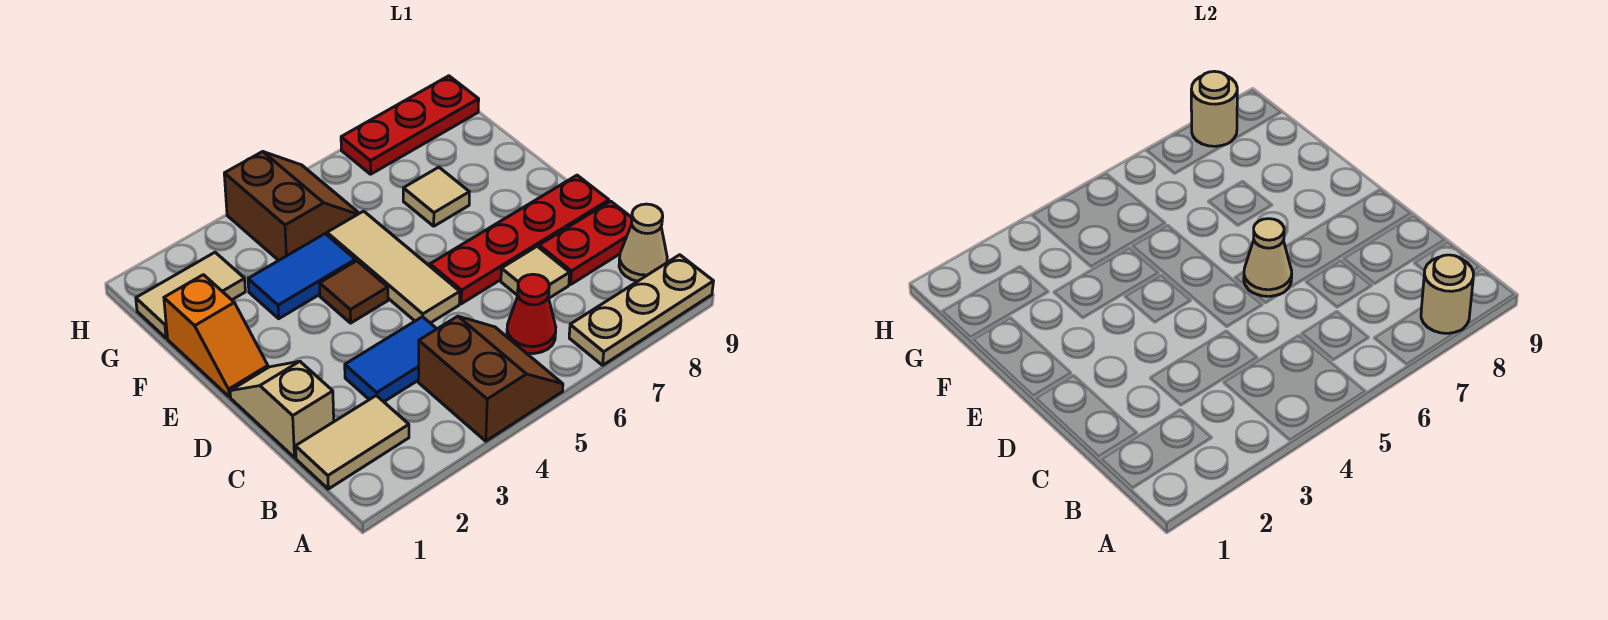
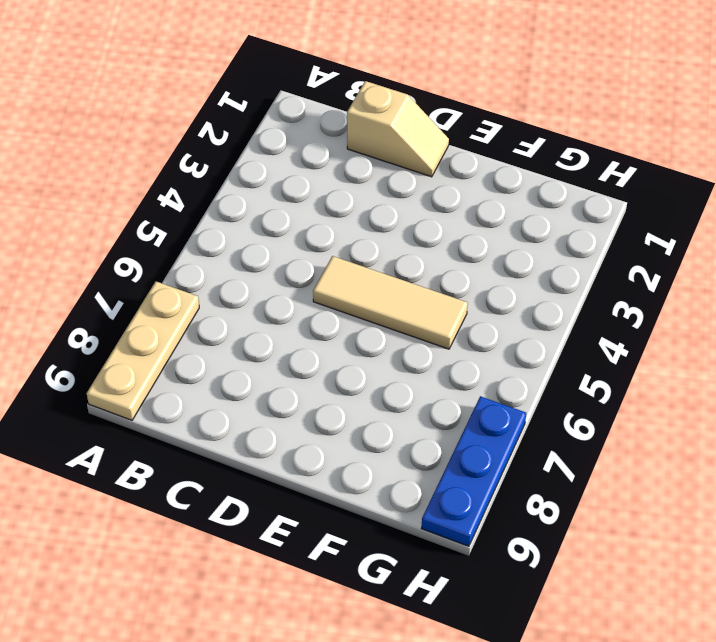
blue 1x3 plate [422,396,526,546] -> red 1x3 plate [341,76,479,174]
none -> brown 2x2 slope [418,316,563,441]
none -> tan 1x2 tile [296,395,409,489]
none -> red 1x1 cone [507,274,556,354]

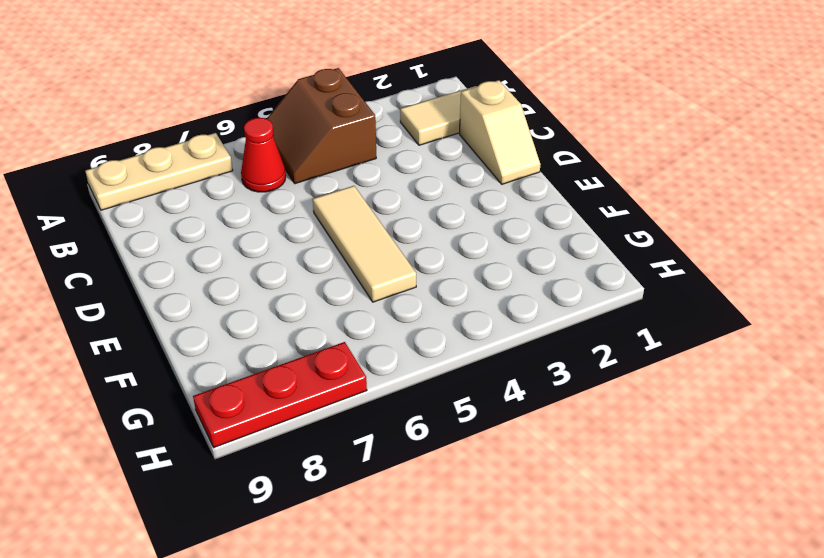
none -> tan 1x1 cone [619,204,667,281]
none -> blue 1x2 tile [345,317,436,402]
none -> tan 1x1 tile [501,246,570,298]

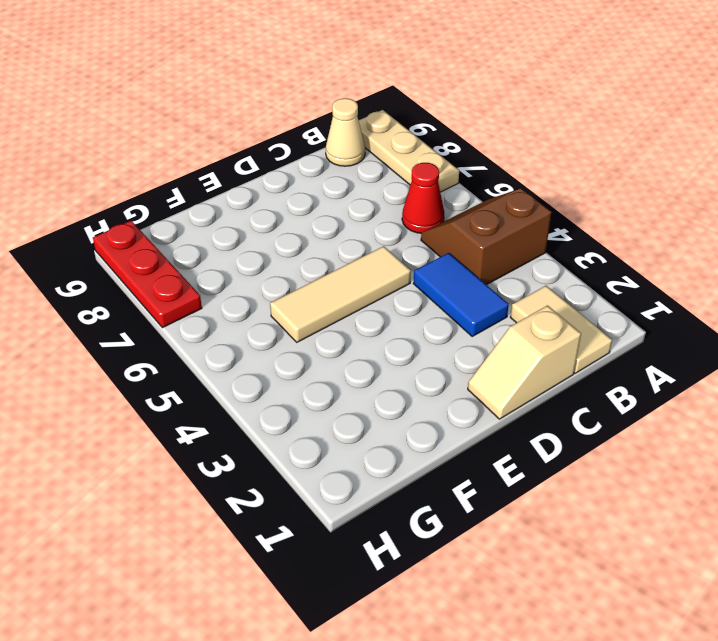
none -> tan 1x1 tile [501,246,570,298]
none -> red 1x2 plate [539,201,632,285]
none -> red 1x4 plate [430,175,609,304]

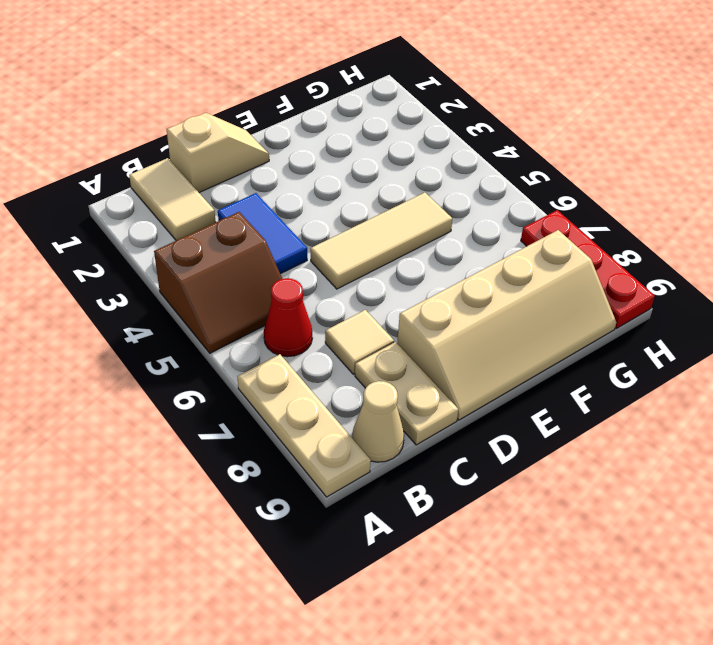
tan 1x2 plate [355,342,458,445] -> red 1x2 plate [539,201,632,285]
tan 2x4 slope [397,230,616,420] -> red 1x4 plate [430,175,609,304]
none -> orange 1x2 slope [164,275,268,397]
none -> brown 1x1 tile [320,261,388,323]
none -> blue 1x2 tile [248,234,355,319]

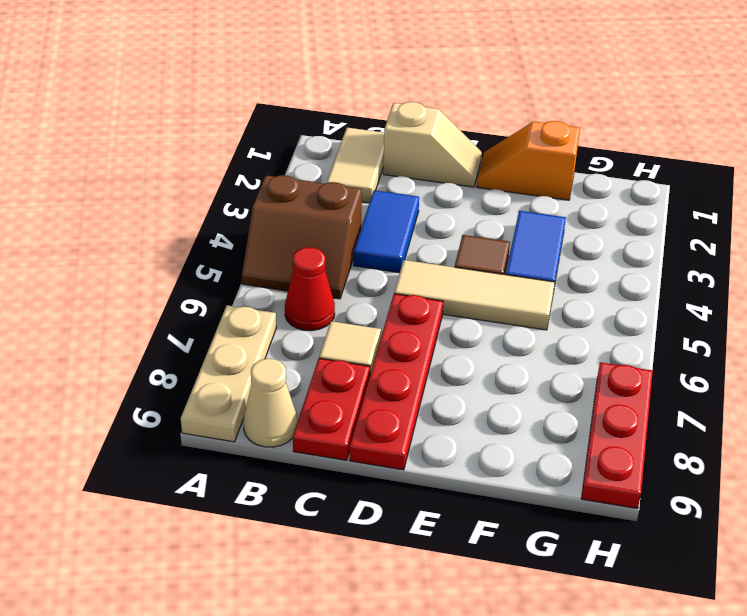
none -> tan 1x1 tile [403,167,469,226]
none -> tan 1x2 tile [136,252,245,338]
none -> brown 2x2 slope [224,152,359,260]

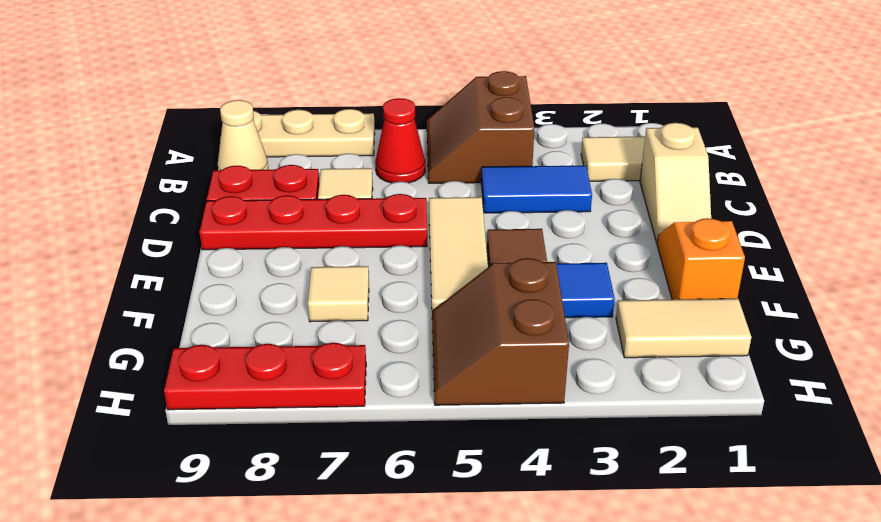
none -> tan 1x1 round brick [1421,255,1473,333]
none -> tan 1x1 cone [1244,219,1292,296]
none -> tan 1x1 round brick [1191,71,1237,146]

